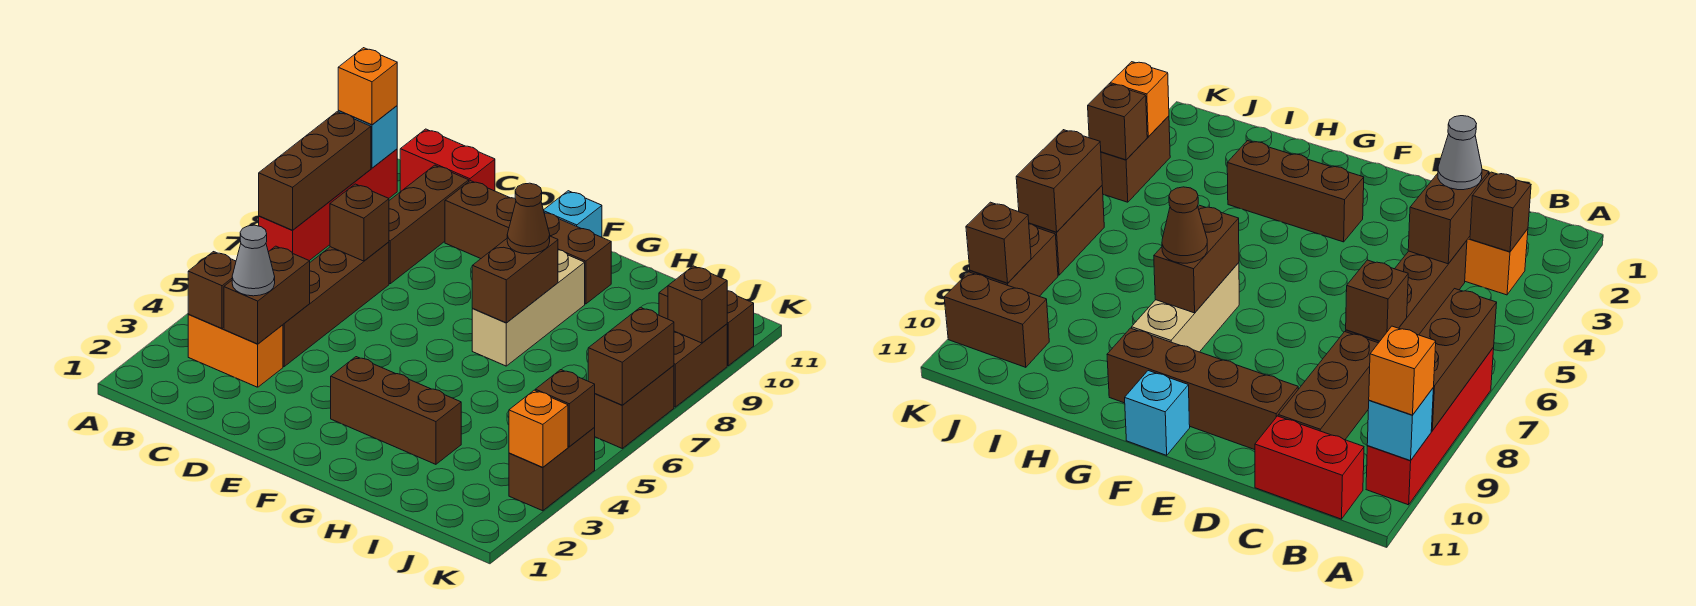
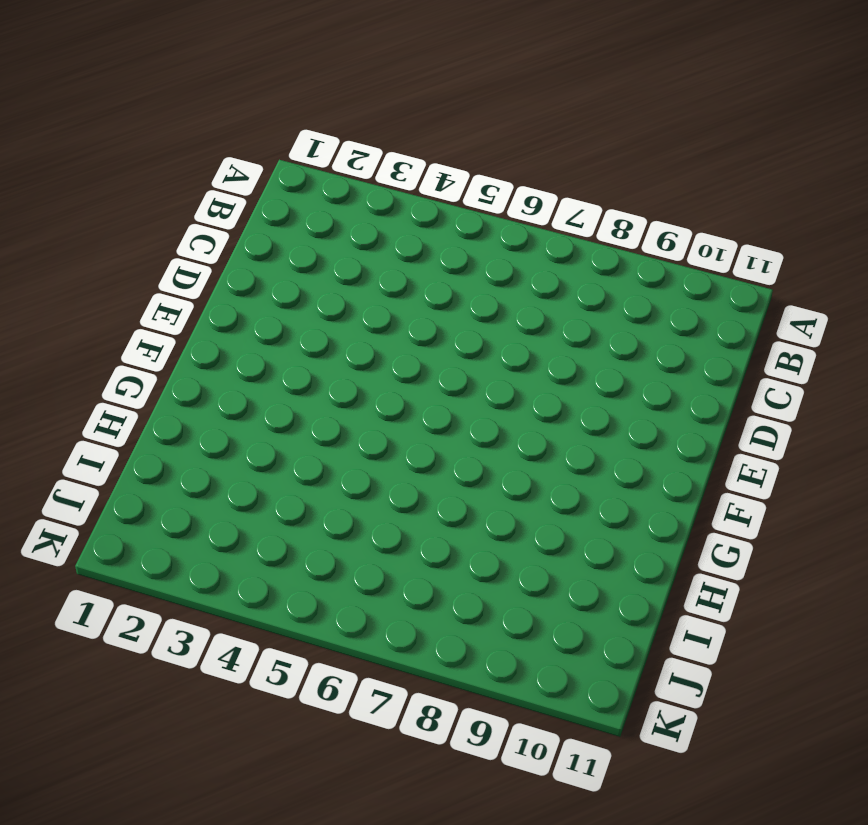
none -> red 1x4 brick [259,149,397,261]
none -> orange 1x2 brick [188,315,283,387]
none -> red 1x2 brick [400,129,495,192]

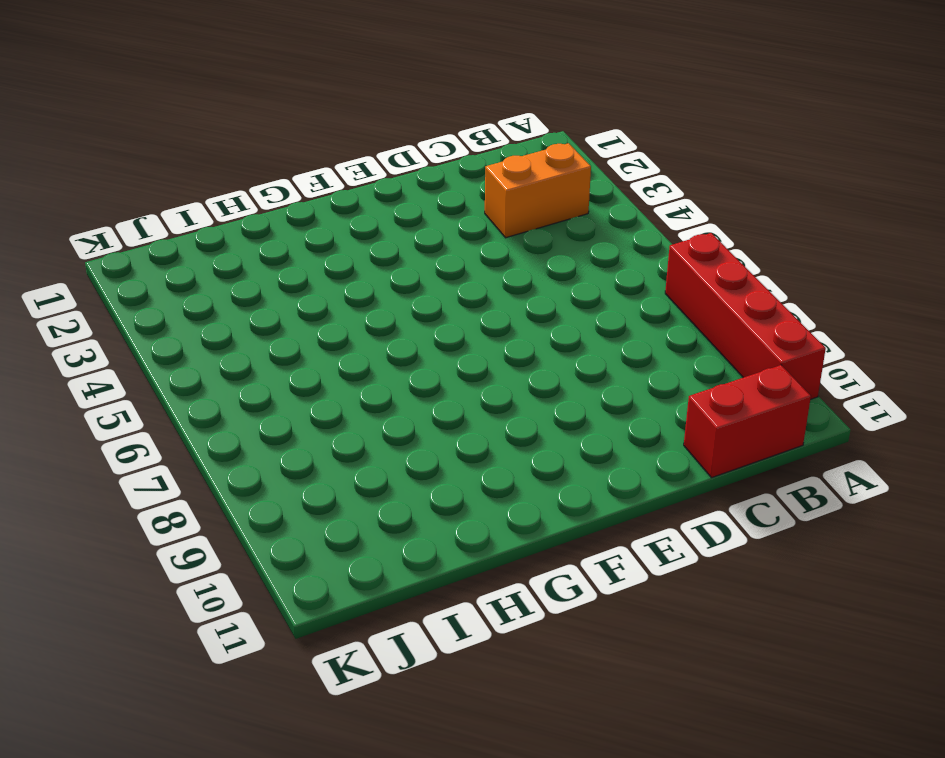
none -> brown 1x4 brick [283,242,389,366]
none -> brown 1x3 brick [389,165,469,284]
none -> brown 1x4 brick [445,181,611,304]

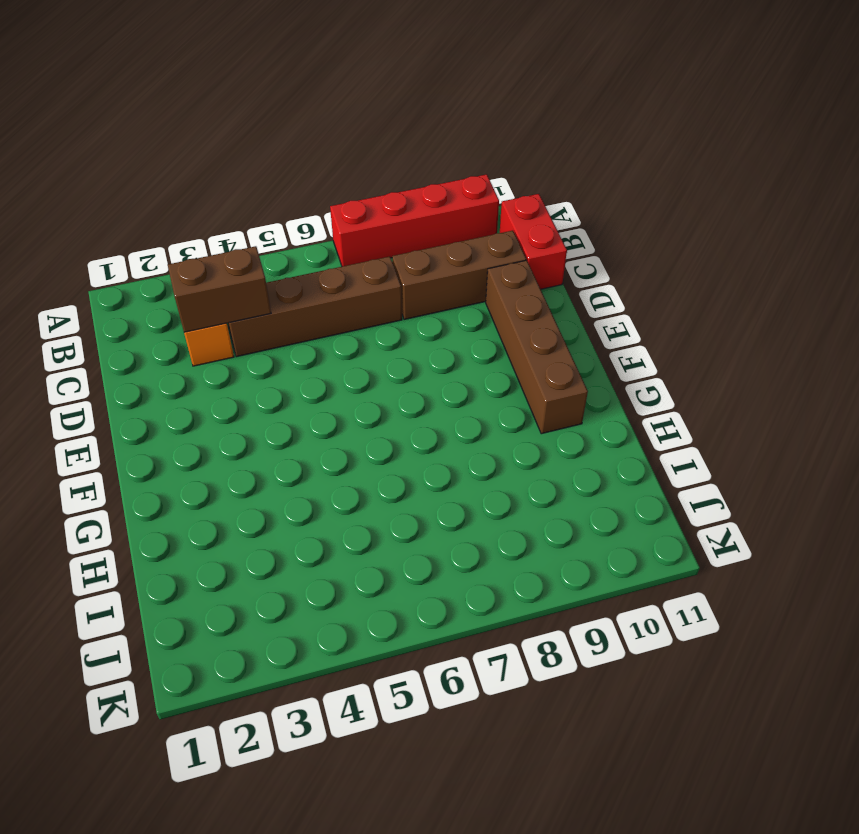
none -> brown 1x3 brick [331,357,461,464]
none -> cyan 1x1 brick [544,191,602,237]
none -> tan 1x3 brick [472,250,585,366]

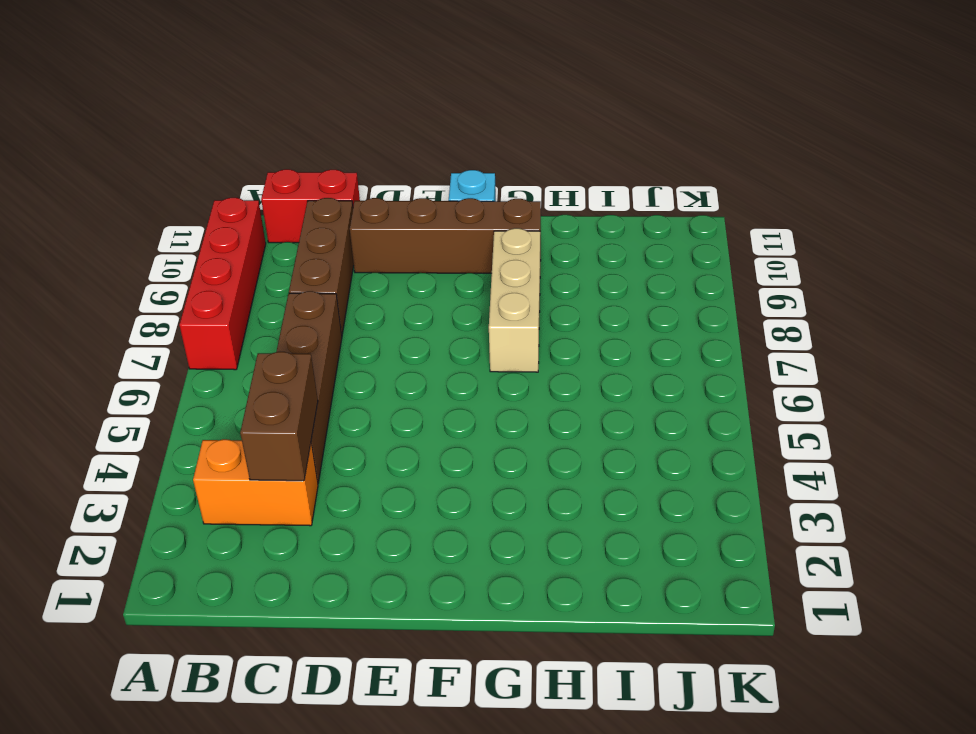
none -> brown 1x3 brick [331,357,461,464]
none -> brown 1x2 brick [659,286,754,366]
none -> brown 1x2 brick [509,428,595,511]

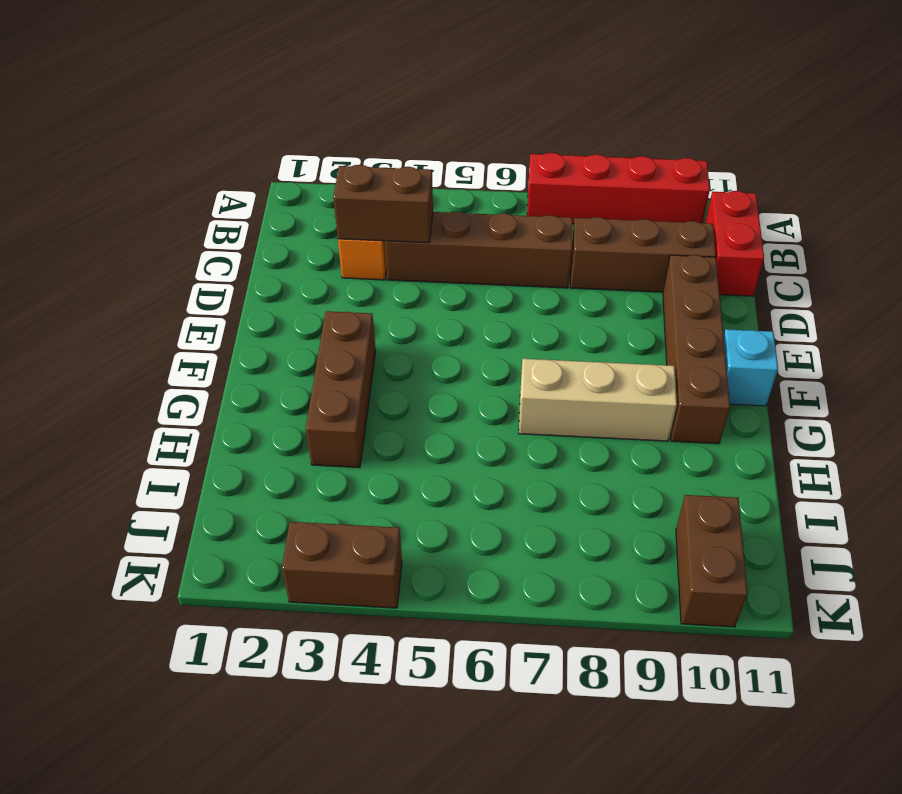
none -> brown 1x2 brick [594,365,674,448]
none -> brown 1x2 brick [674,324,727,407]
none -> brown 1x3 brick [259,112,371,230]

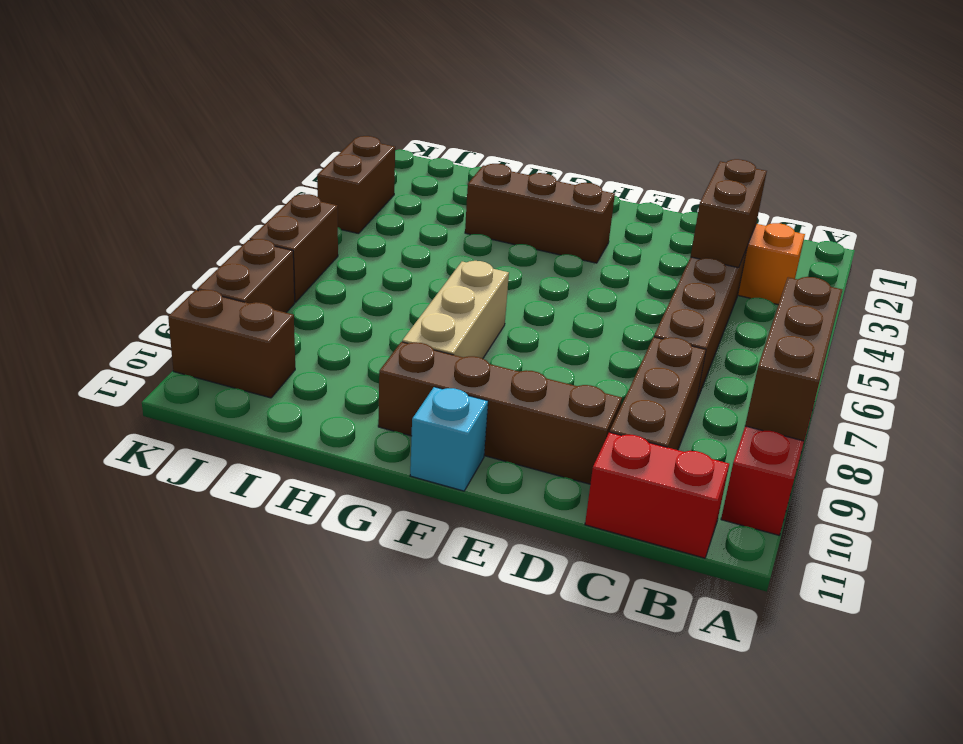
none -> cyan 1x1 brick [338,106,397,168]
none -> brown 1x1 brick [188,252,236,328]
none -> brown 1x1 brick [330,184,389,261]

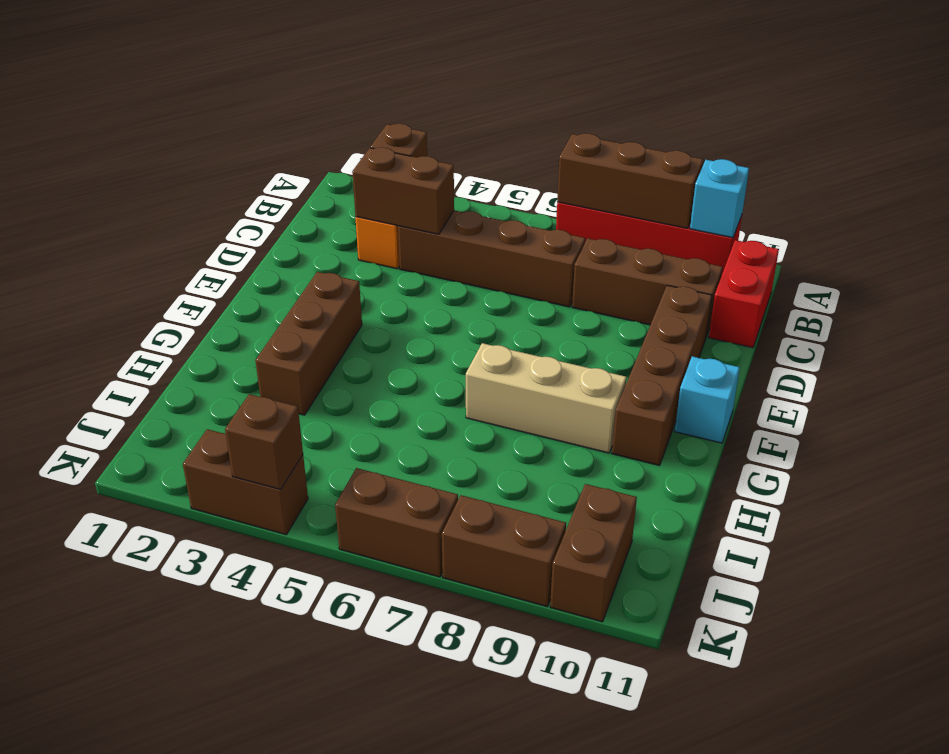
none -> brown 1x1 brick [330,184,389,261]
none -> brown 1x2 brick [472,236,558,323]
none -> orange 1x1 brick [509,390,568,468]

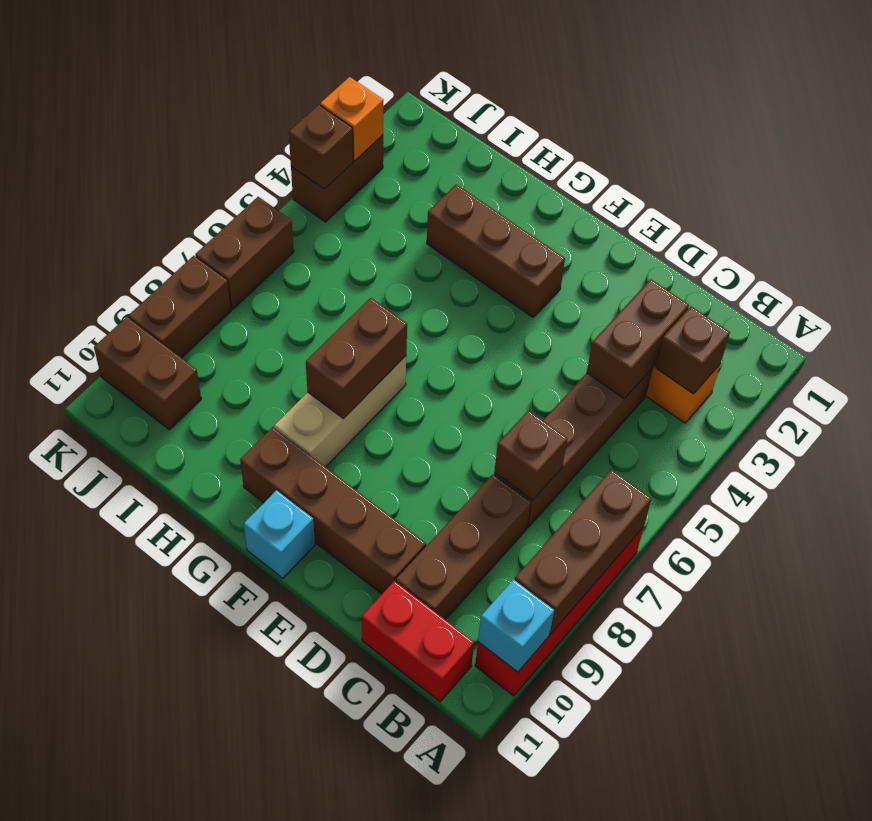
none -> brown 1x2 brick [588,307,674,405]
none -> brown 1x1 brick [668,266,727,343]
none -> orange 1x1 brick [338,48,397,125]

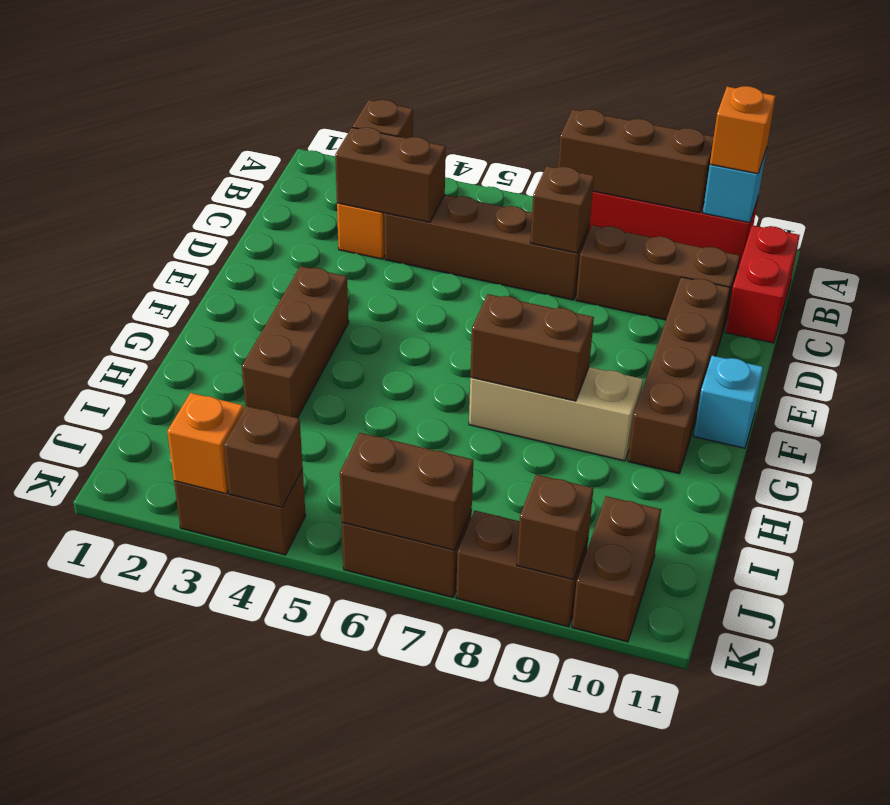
none -> grey 1x1 cone [232,225,275,296]
none -> brown 1x1 cone [507,183,550,254]

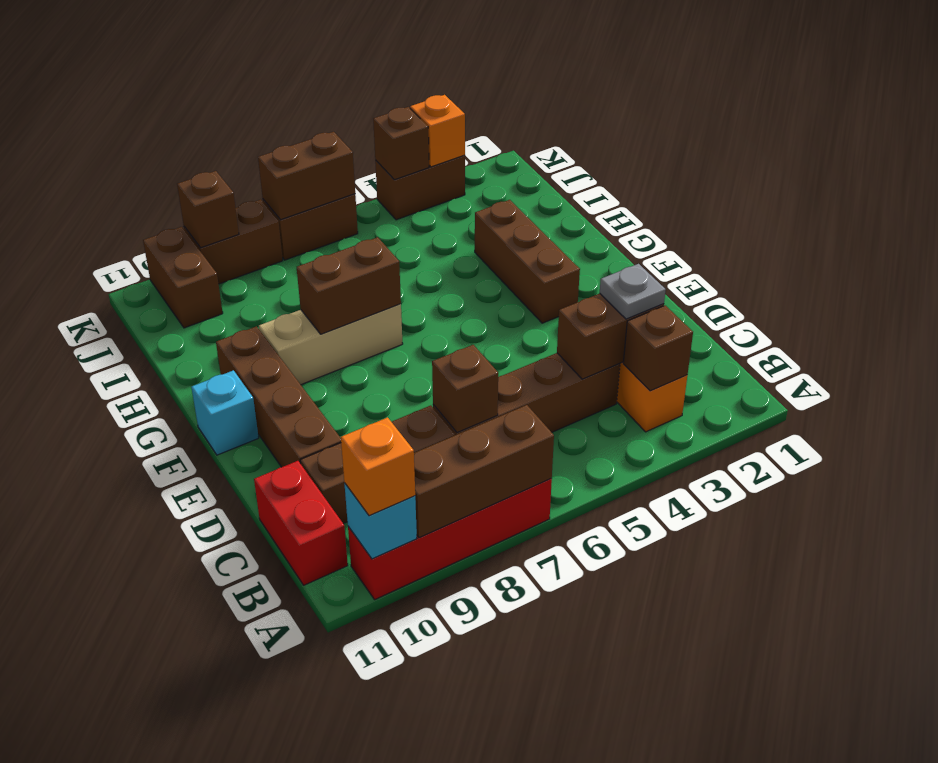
grey 1x1 plate [600,264,666,319] -> grey 1x1 cone [232,225,275,296]
none -> brown 1x1 cone [507,183,550,254]

